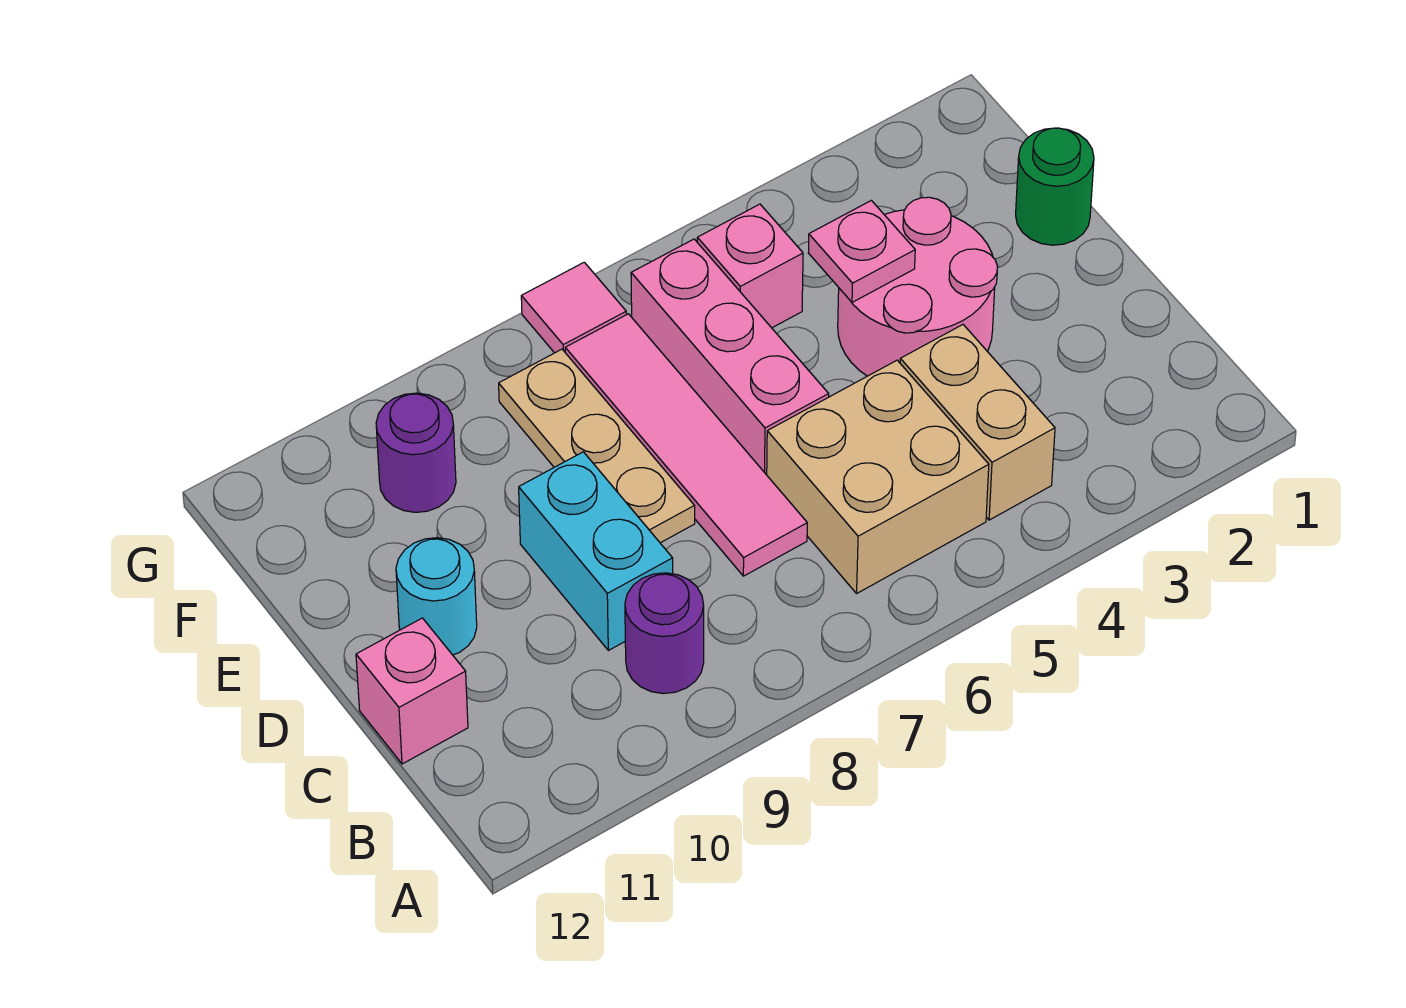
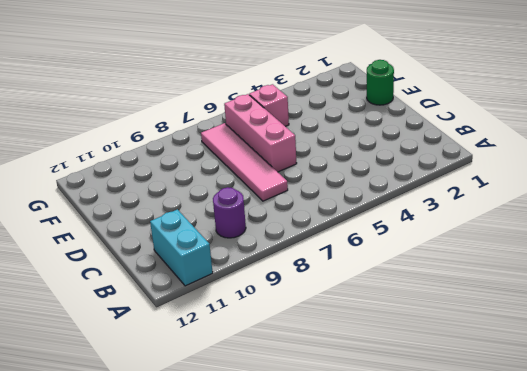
cyan 1x2 brick [150,209,213,286] -> cyan 1x2 brick moved to [519,452,673,650]
none -> tan 1x2 brick [900,325,1055,520]
none -> tan 2x2 brick [767,360,989,593]
none -> pink 1x1 brick [356,618,468,764]

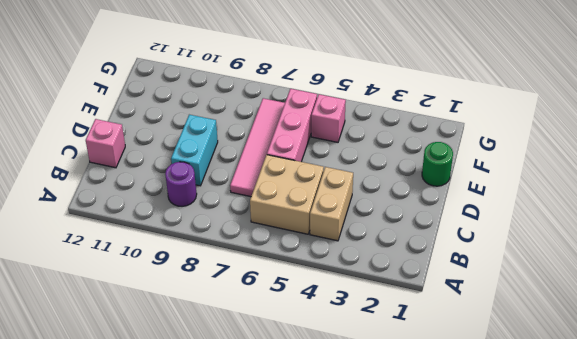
none -> pink 2x2 round brick [838,197,998,376]
none -> tan 1x3 plate [499,349,695,543]
none -> cyan 1x1 round brick [396,538,477,655]

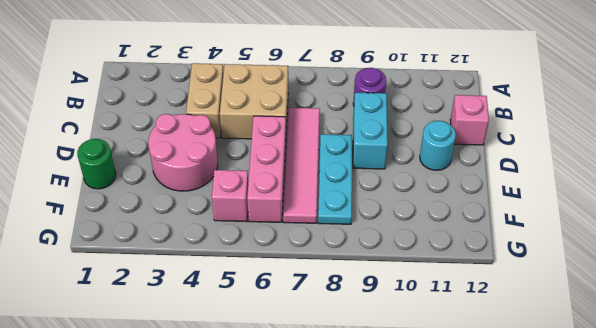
cyan 1x3 plate [318,134,352,224] -> tan 1x3 plate [499,349,695,543]
none -> purple 1x1 round brick [376,393,456,512]
none -> pink 1x1 tile [521,262,626,353]
none -> pink 1x1 plate [809,200,915,302]

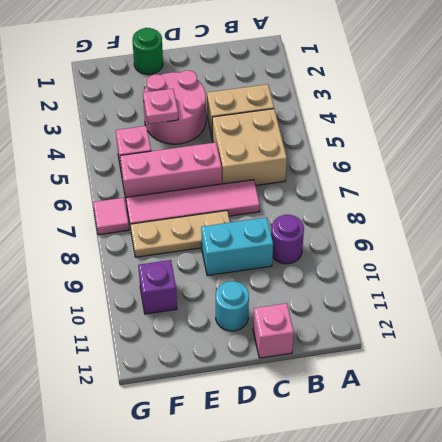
purple 1x1 brick [138,260,177,314] -> purple 1x1 round brick [376,393,456,512]

